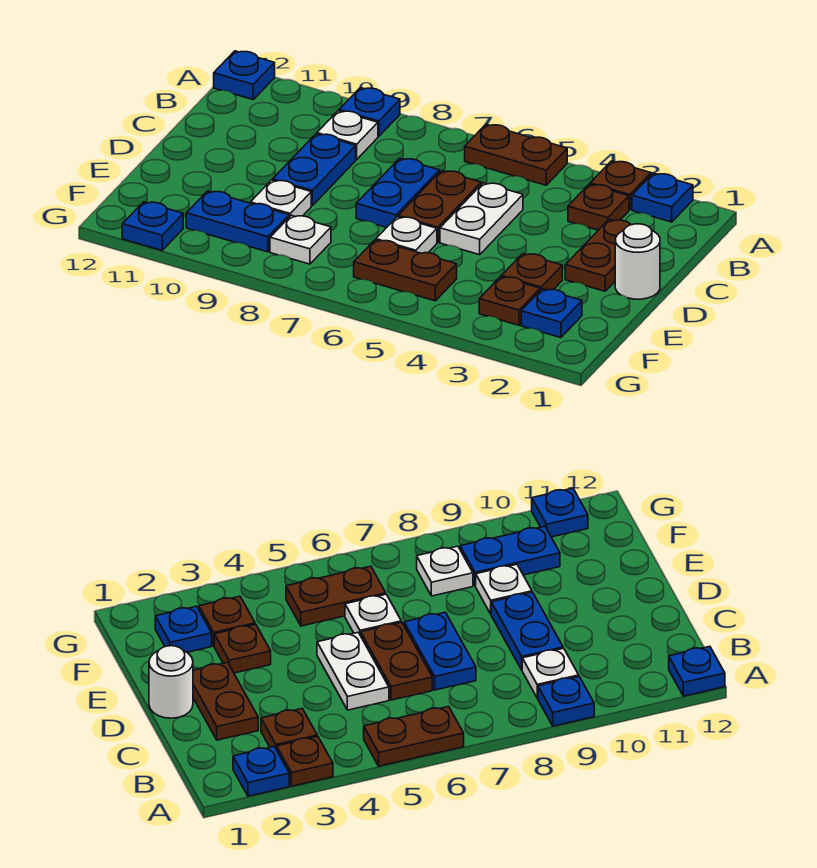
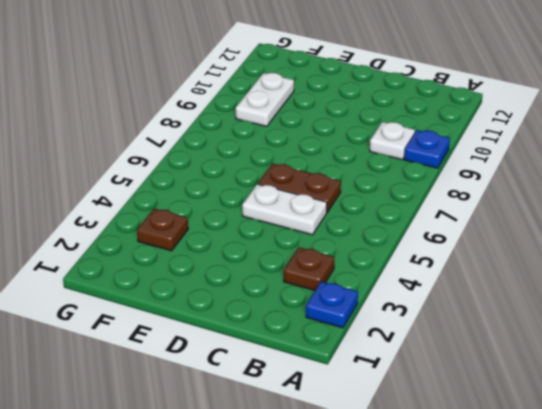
white 1x2 plate [236,73,294,126] -> blue 1x2 plate [186,191,289,252]
none -> brown 1x1 plate [590,161,651,210]
none -> brown 1x2 plate [465,124,567,185]
none -> blue 1x1 plate [214,51,275,100]

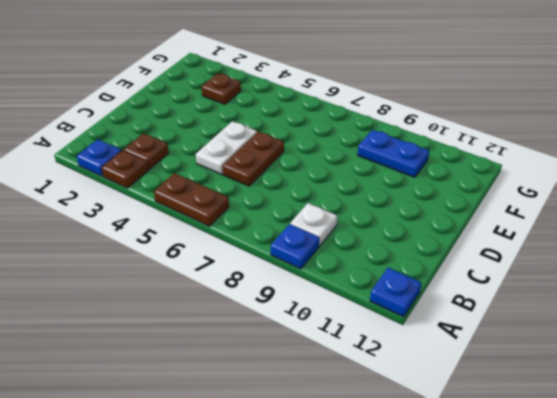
none -> brown 1x2 plate [565,220,631,291]
none -> blue 1x2 plate [356,158,439,227]
none -> blue 1x2 plate [273,134,356,206]

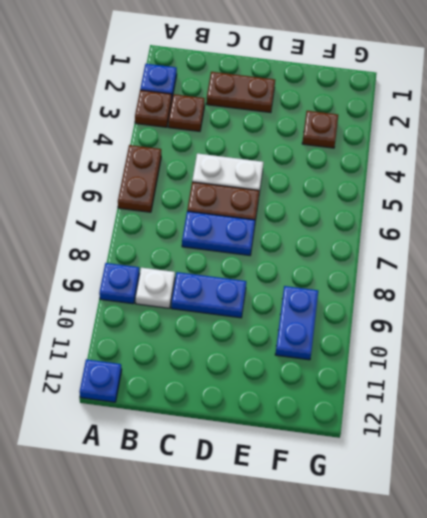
none -> white 1x1 round brick [615,224,660,299]
none -> brown 1x1 plate [501,254,562,291]
none -> white 1x1 plate [376,217,437,253]

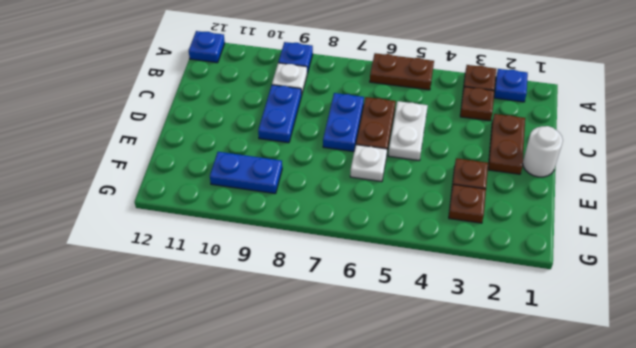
none -> white 1x1 plate [250,180,311,217]
none -> blue 1x1 plate [521,289,582,338]
none -> brown 1x2 plate [354,240,457,301]

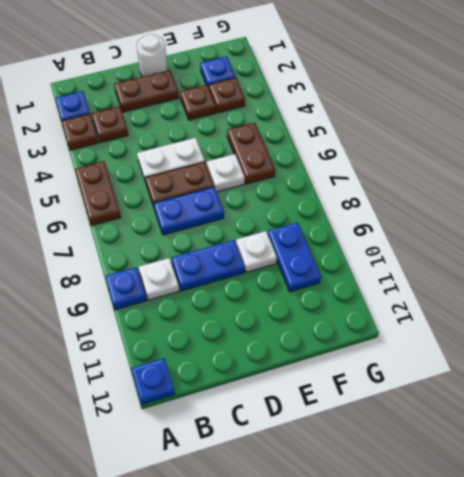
none -> white 1x1 plate [270,215,331,264]
none -> blue 1x1 plate [122,202,183,250]

